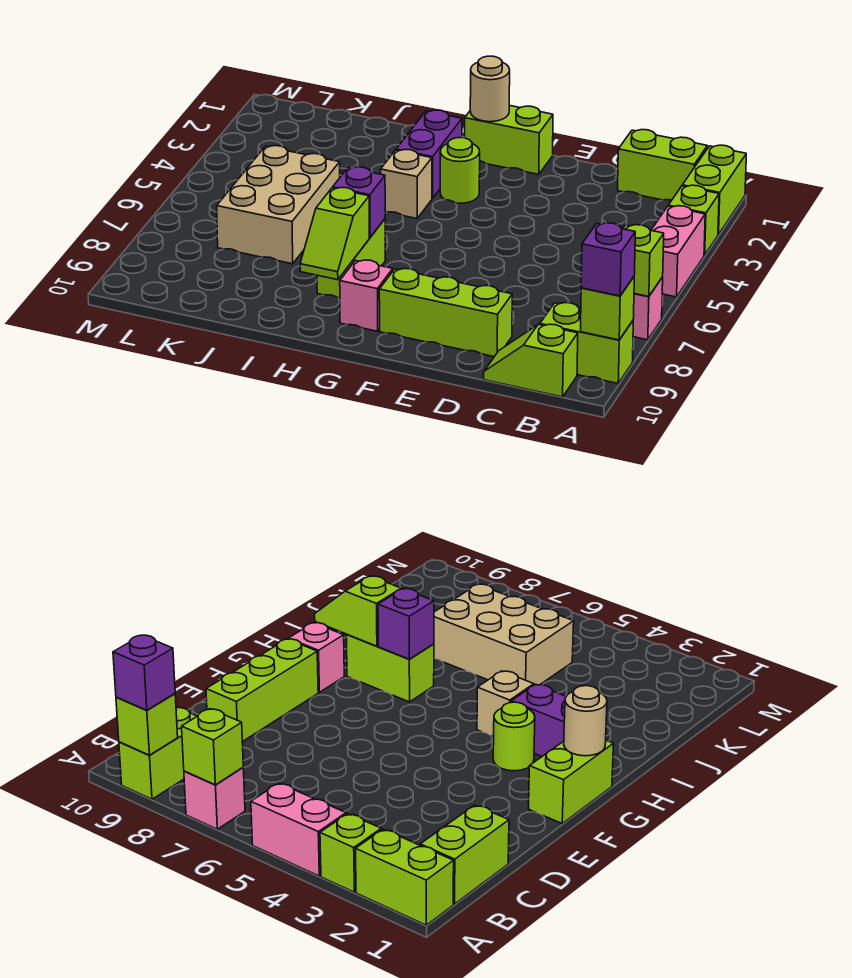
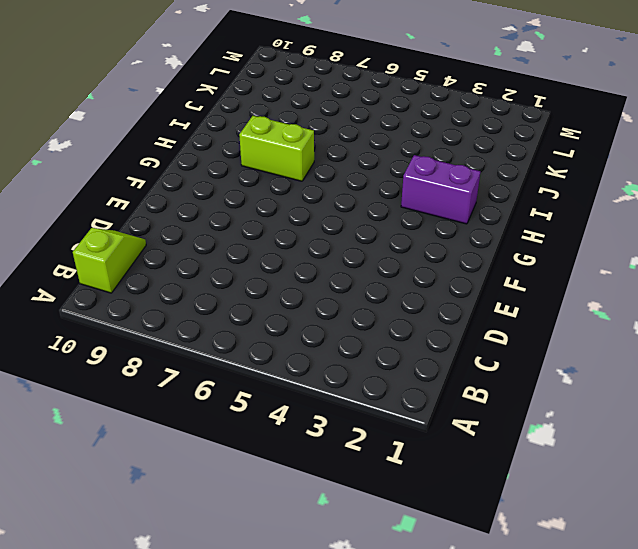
none -> lime 1x2 brick [682,145,746,235]
none -> lime 1x1 brick [668,185,719,255]
none -> pink 1x2 brick [651,206,705,297]

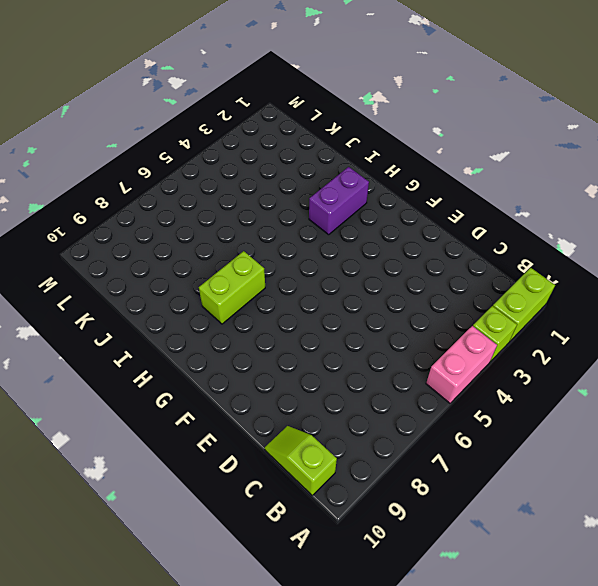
none -> pink 1x1 brick [633,277,663,340]
none -> lime 1x2 brick [540,303,633,383]
none -> lime 1x2 brick [618,130,707,200]

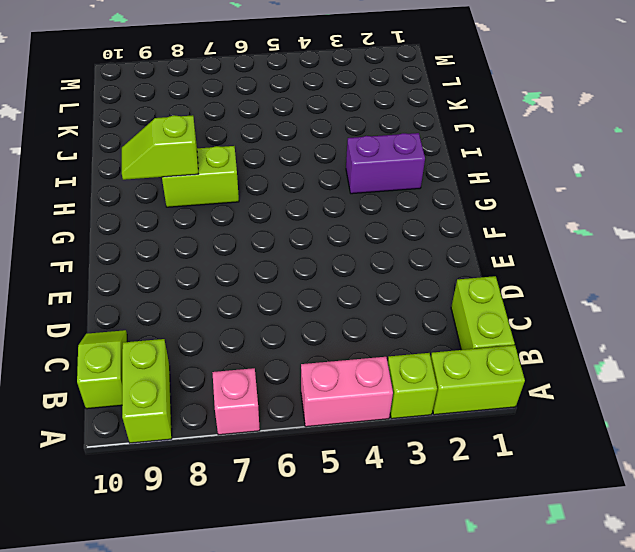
none -> lime 1x3 brick [379,269,512,357]
none -> lime 1x2 brick [465,105,553,174]
none -> lime 1x1 round brick [440,138,480,203]

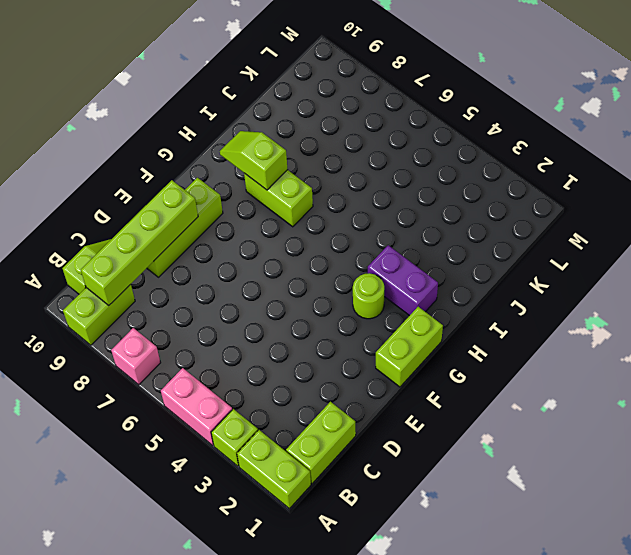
lime 1x4 brick [81,180,198,305] -> none
none -> pink 1x1 brick [340,260,393,331]
none -> tan 1x1 brick [381,149,432,219]
none -> tan 2x3 brick [217,146,340,264]

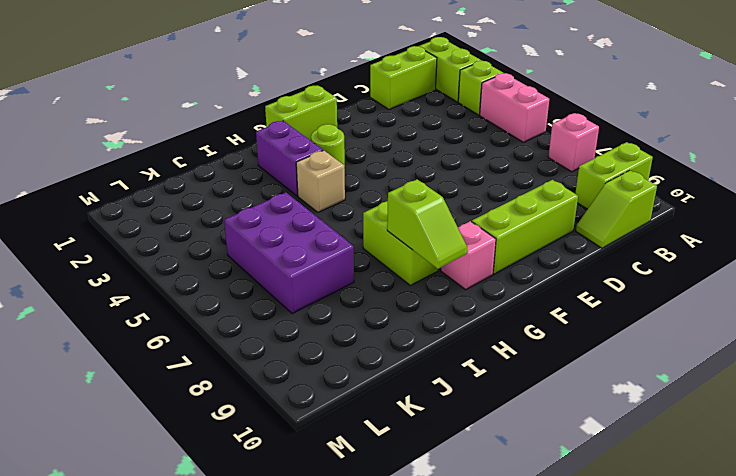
purple 2x3 brick [224,192,354,314] -> tan 2x3 brick [217,146,340,264]
none -> lime 1x1 brick [623,225,664,297]
none -> lime 1x1 brick [581,277,634,340]
none -> tan 1x1 round brick [470,56,510,122]

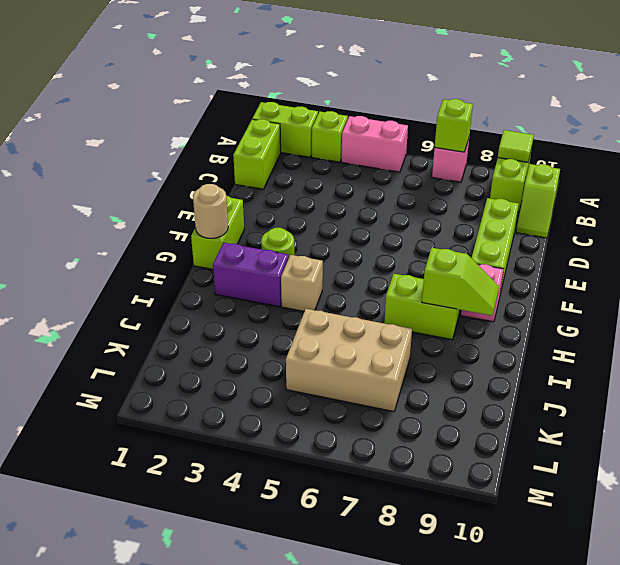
lime 1x1 tile [498,130,534,162] -> lime 1x1 brick [581,277,634,340]
none -> purple 1x1 brick [333,167,385,238]
none -> purple 1x1 brick [581,223,635,296]

